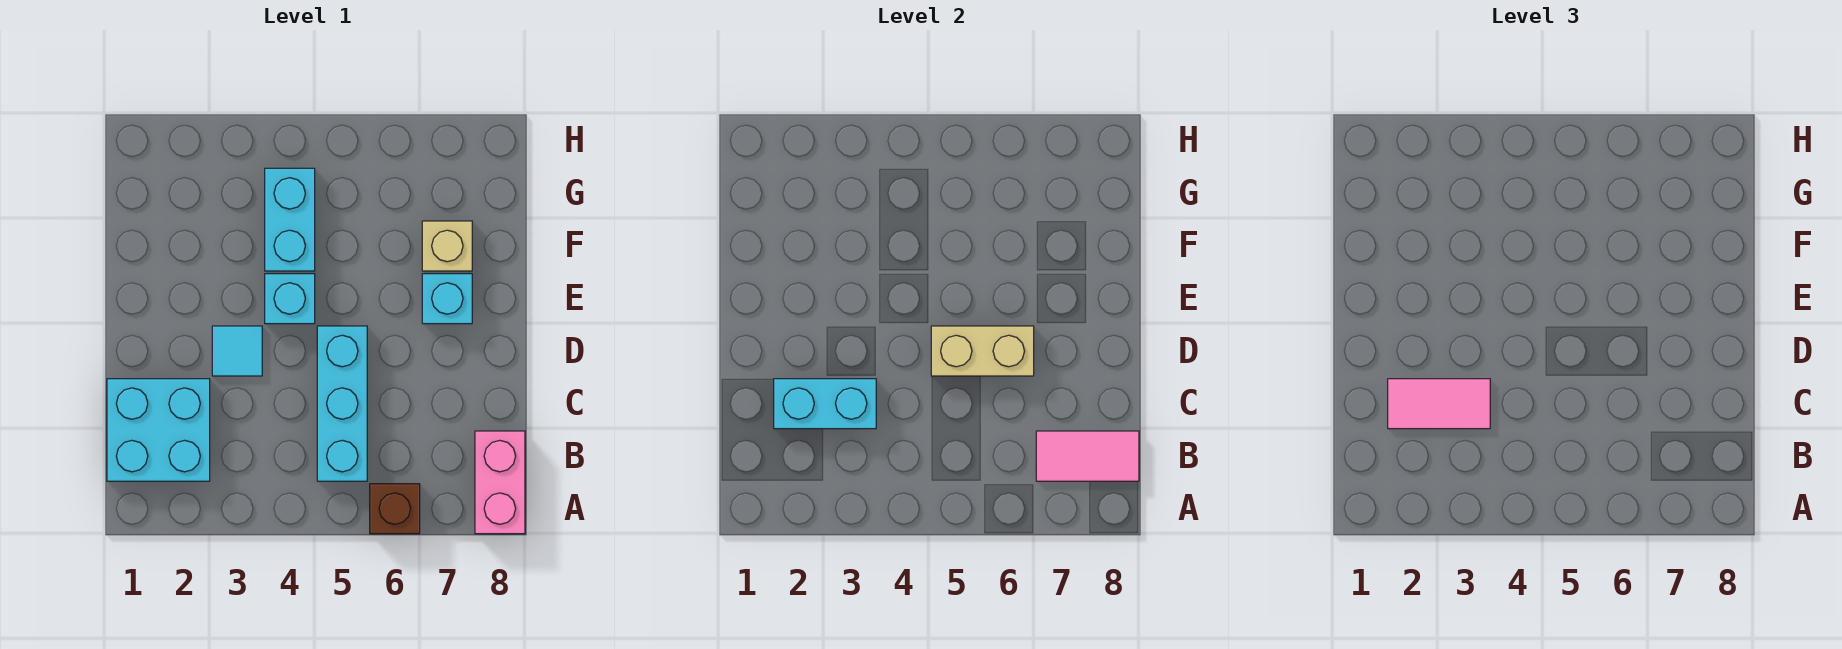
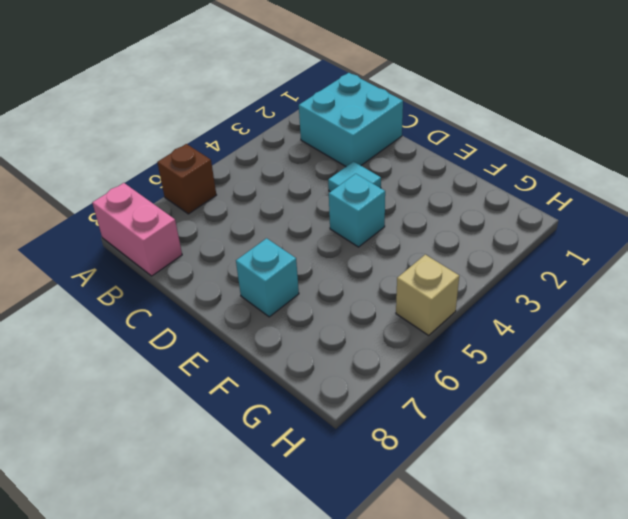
tan 1x1 brick [396,255,459,335] -> tan 1x1 brick moved to [422,221,472,271]
none -> cyan 1x3 brick [317,326,367,481]
none -> cyan 1x2 brick [265,168,315,271]
none -> pink 1x2 tile [1036,431,1139,481]

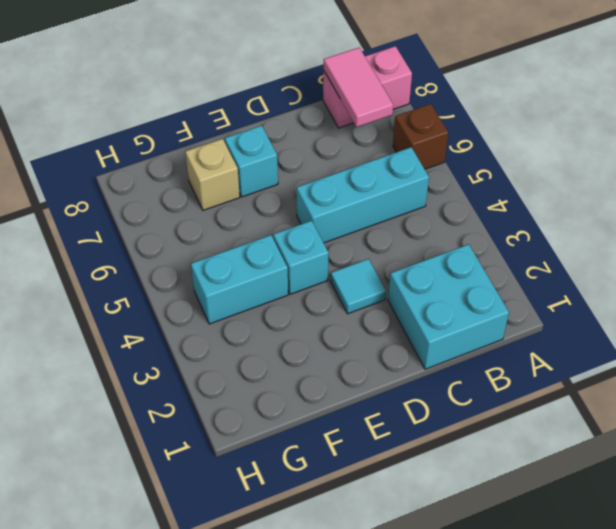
none -> cyan 1x2 brick [774,379,876,429]
none -> tan 1x2 brick [931,326,1034,376]
none -> pink 1x2 tile [1388,379,1490,429]

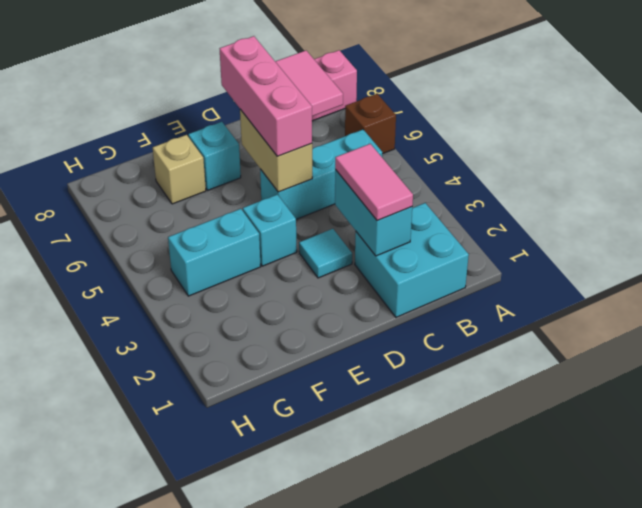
pink 1x3 brick [220,36,312,156] -> none

